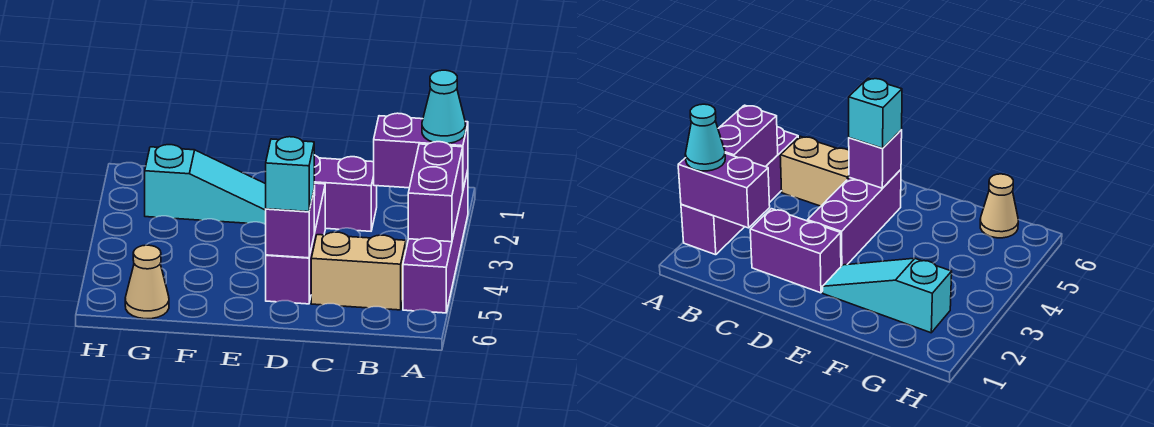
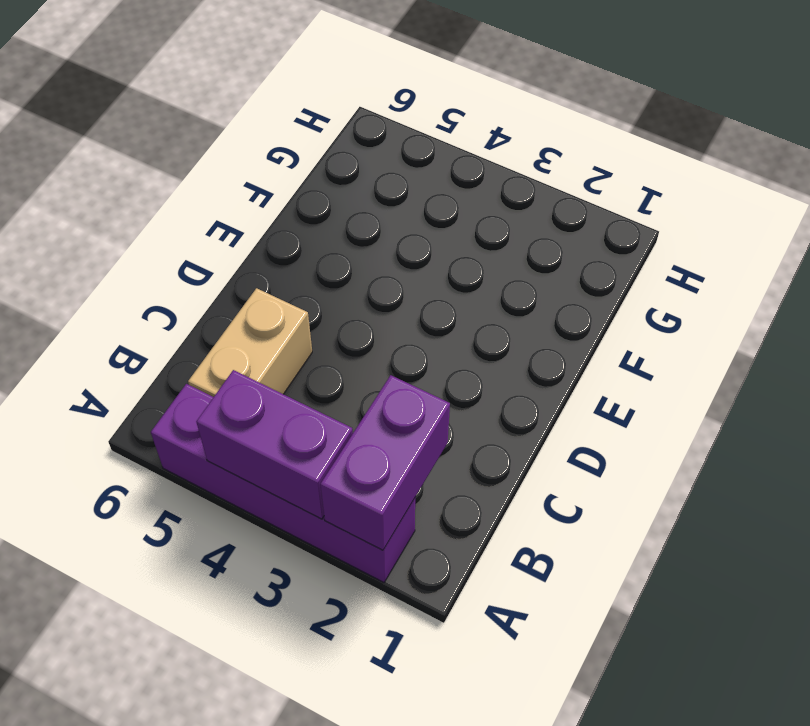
none -> purple 1x2 brick [314,155,377,231]
none -> purple 1x3 brick [266,183,325,304]

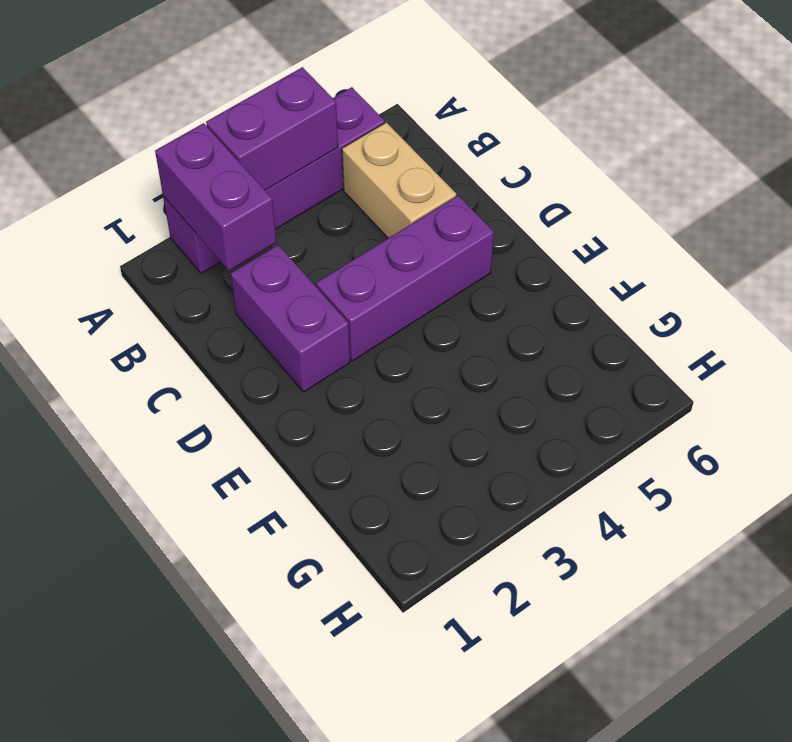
none -> cyan 1x3 slope [145,145,266,225]
none -> tan 1x1 cone [125,245,169,319]

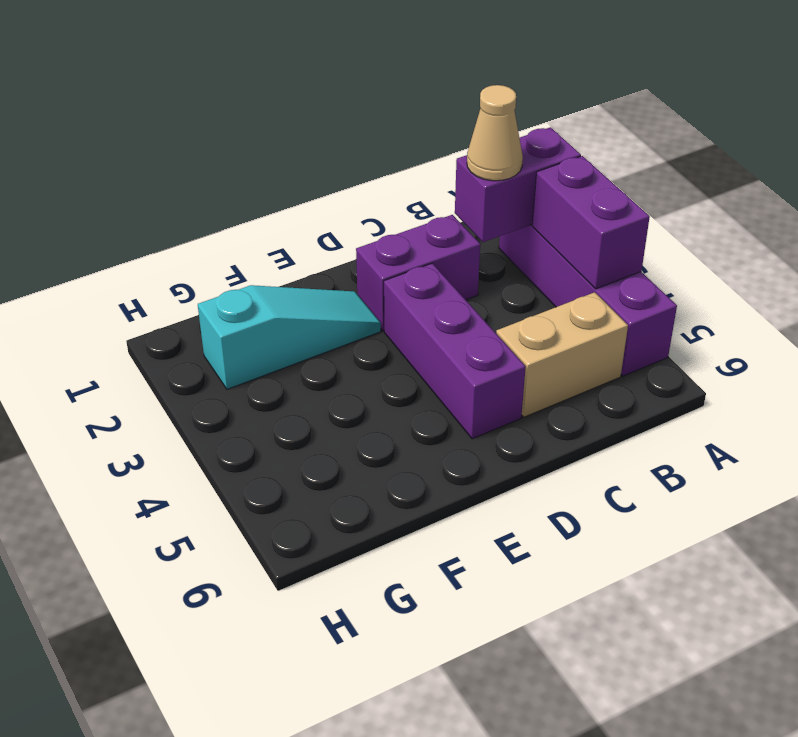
tan 1x1 cone [467,85,523,181] -> tan 1x1 cone moved to [125,245,169,319]
none -> purple 1x1 brick [266,192,314,258]
none -> cyan 1x1 cone [422,70,466,144]

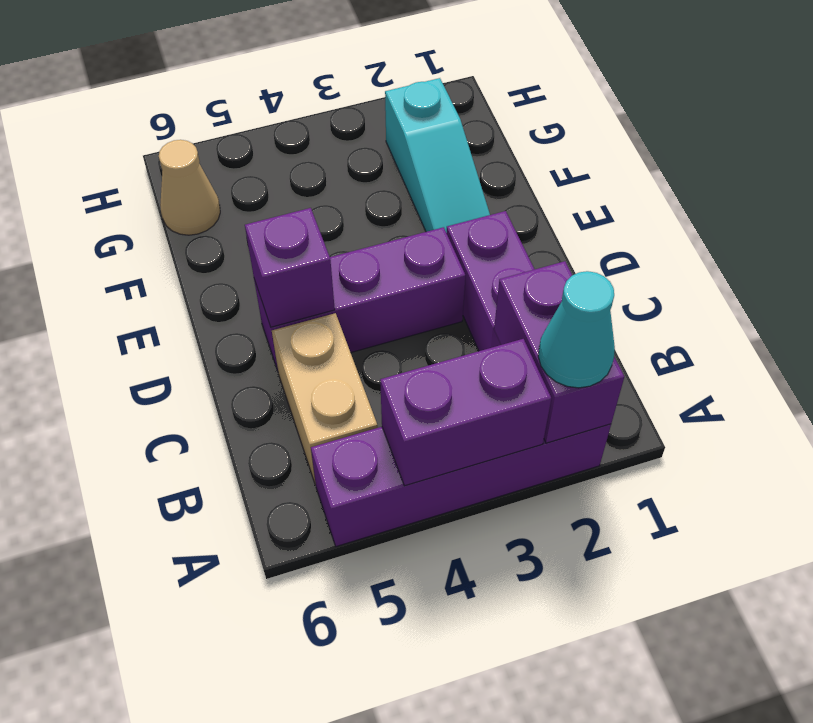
none -> cyan 1x1 brick [266,137,314,212]

